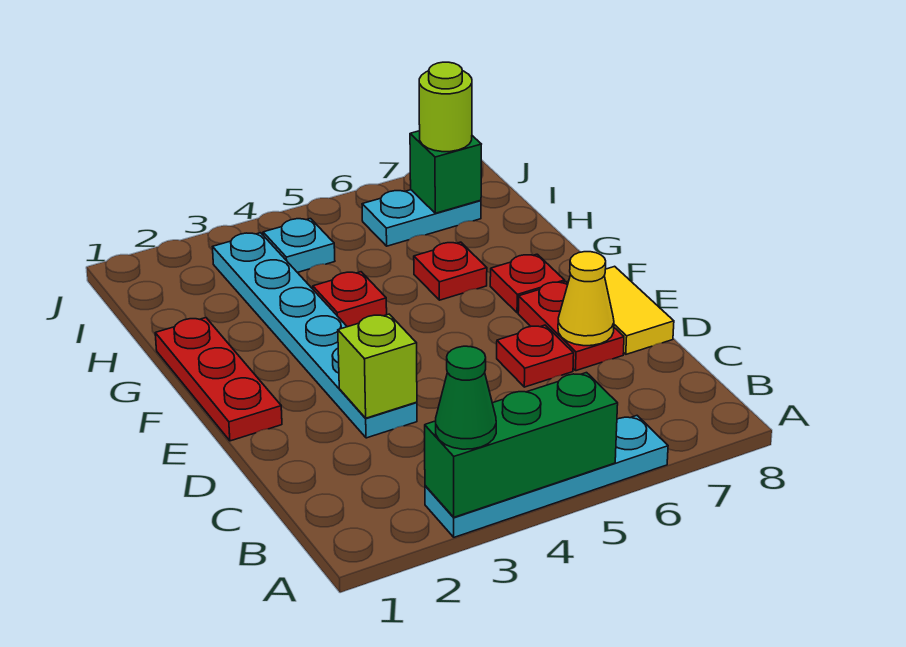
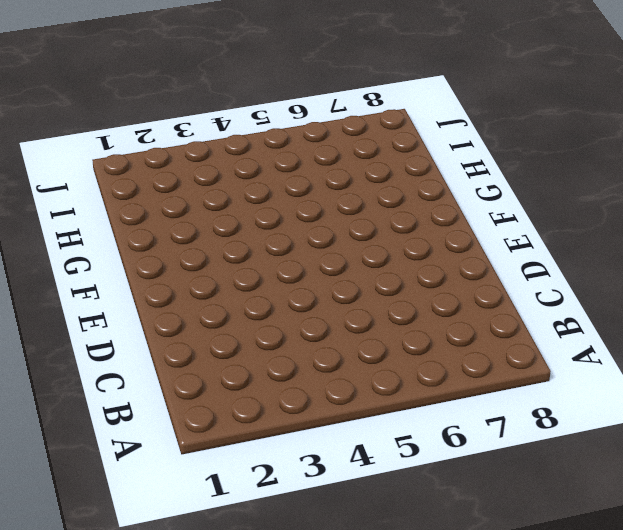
none -> cyan 1x4 plate [425,416,668,537]
none -> cyan 1x6 plate [213,233,417,438]
none -> red 1x1 plate [497,325,574,387]

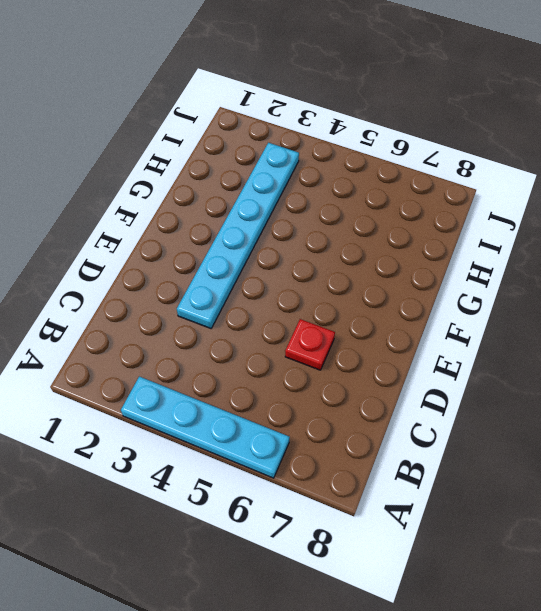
none -> red 1x2 plate [518,282,624,371]
none -> yellow 1x2 tile [604,266,674,354]
none -> red 1x3 plate [155,318,282,441]

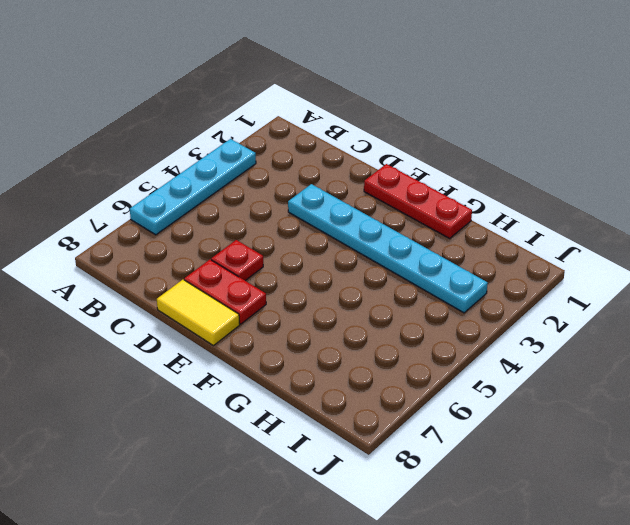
none -> red 1x1 plate [490,254,565,313]
none -> red 1x1 plate [313,272,387,327]
none -> red 1x1 plate [414,242,487,300]

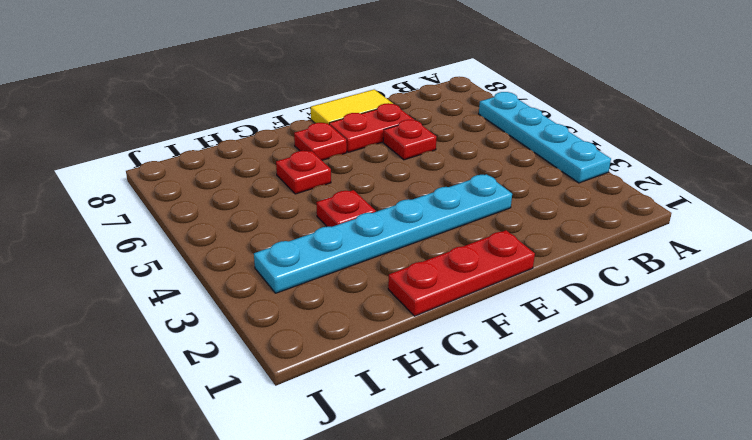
none -> cyan 1x1 plate [263,219,335,273]
none -> cyan 1x2 plate [362,190,481,246]
none -> green 1x3 brick [425,373,618,517]

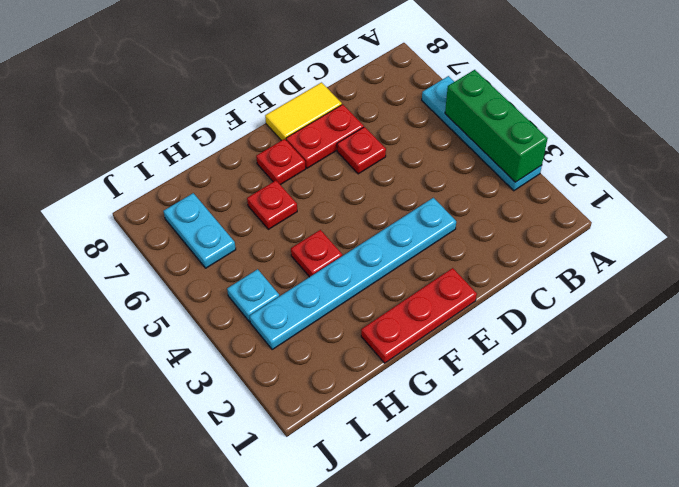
none -> lime 1x1 brick [338,314,417,418]
none -> yellow 1x1 cone [558,252,614,346]
none -> green 1x1 brick [410,131,481,213]

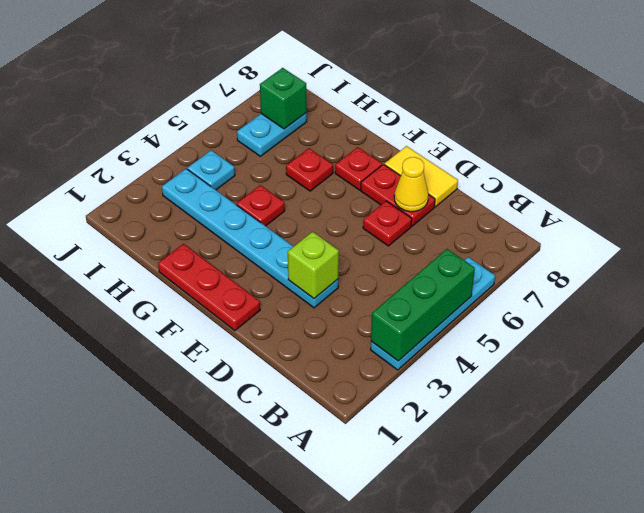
none -> green 1x1 cone [436,346,496,449]
none -> lime 1x1 round brick [419,62,472,152]

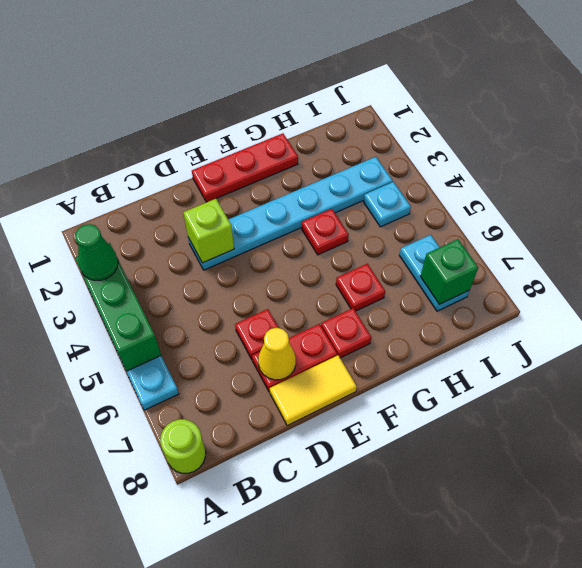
lime 1x1 round brick [160,419,206,473] -> lime 1x1 round brick moved to [419,62,472,152]

